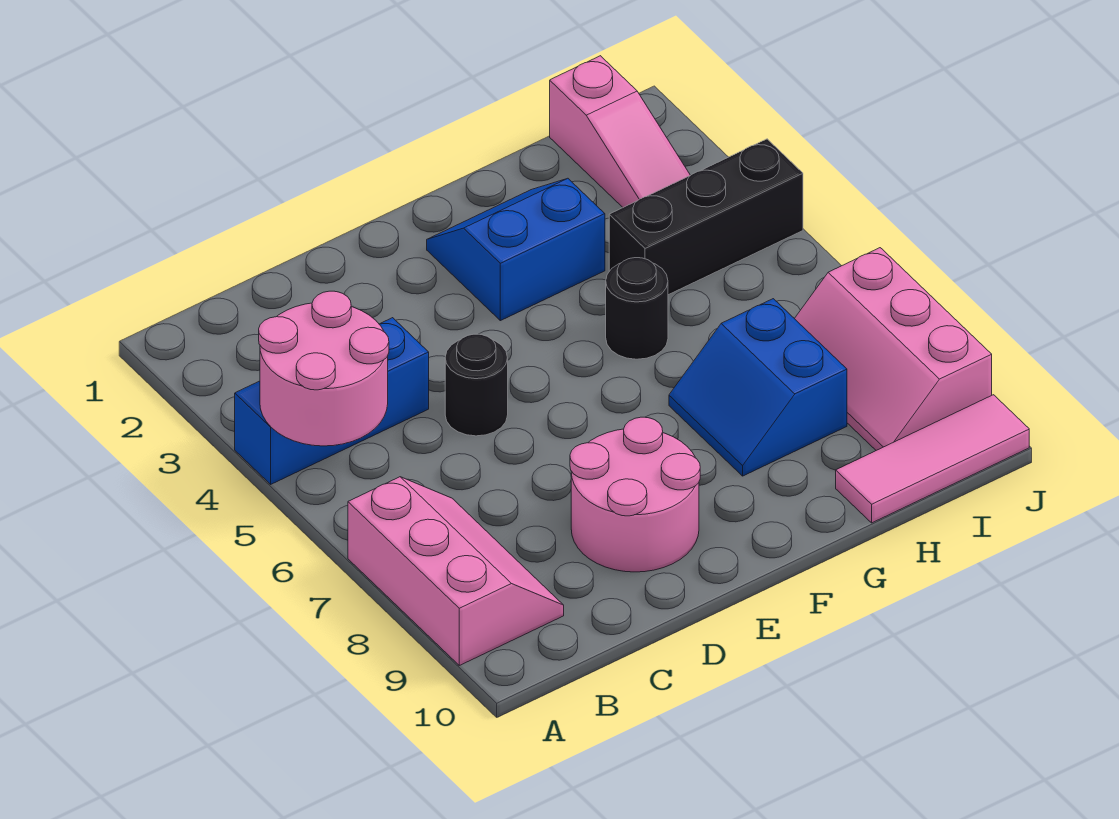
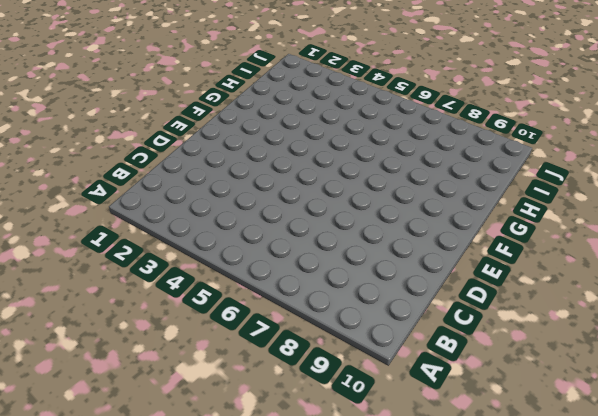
none -> blue 1x3 brick [235,318,429,484]
none -> pink 2x3 slope [348,477,564,665]
none -> black 1x1 round brick [445,334,508,436]

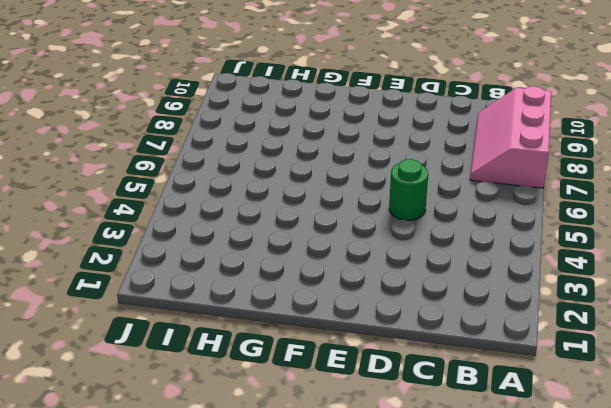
green 1x1 round brick [389,159,428,220] -> black 1x1 round brick [445,334,508,436]
none -> blue 1x3 brick [235,318,429,484]
none -> pink 2x2 round brick [570,417,700,572]
none -> blue 2x2 slope [427,178,605,321]

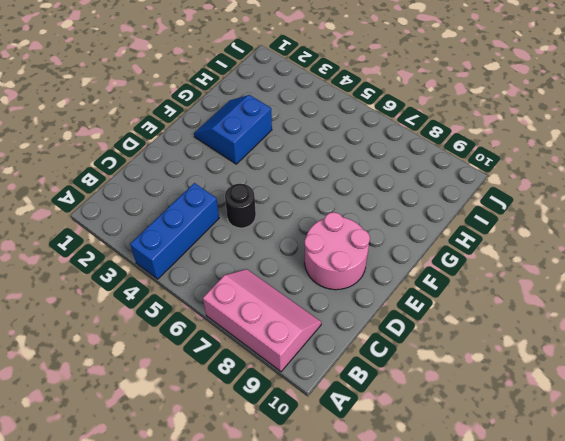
none -> black 1x1 round brick [606,258,668,359]
none -> blue 2x2 slope [669,299,847,476]
none -> black 1x3 brick [609,139,803,295]

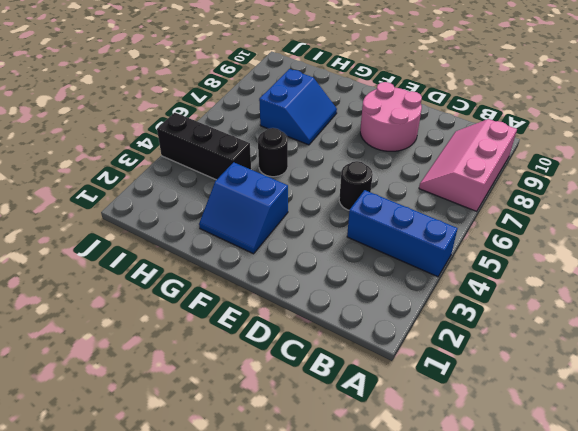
none -> pink 1x3 tile [836,395,1029,523]
none -> pink 1x3 slope [550,56,690,207]
none -> pink 2x3 slope [794,248,992,450]

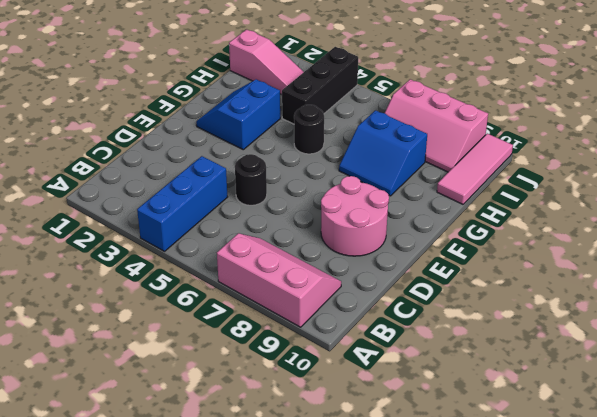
none -> pink 2x2 round brick [259,291,389,446]

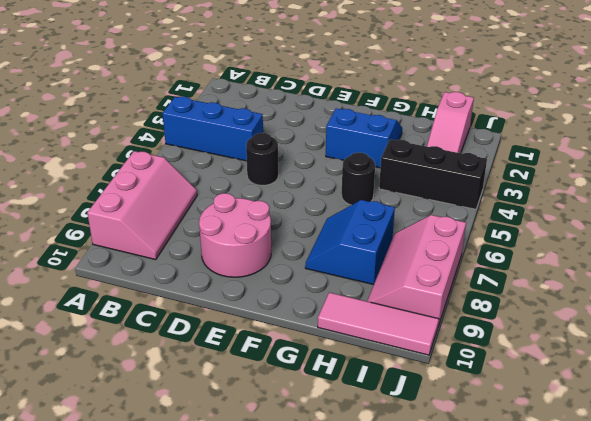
none -> pink 2x2 round brick [259,291,389,446]

